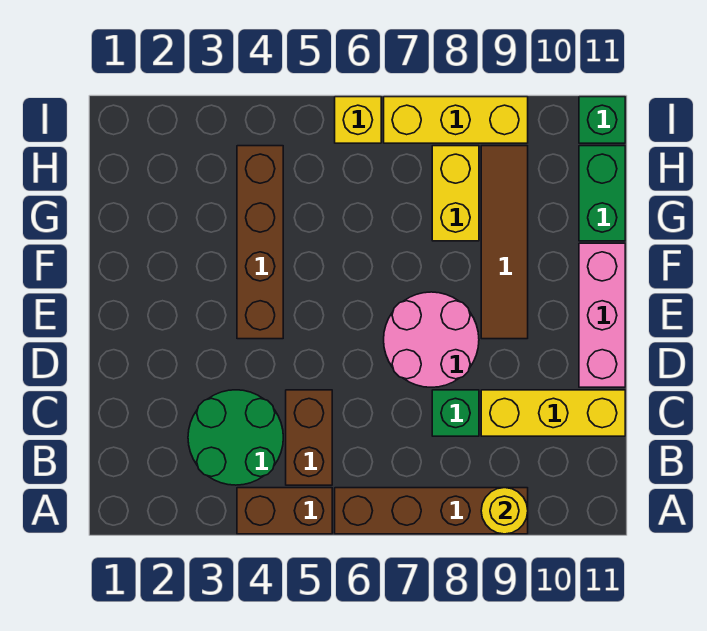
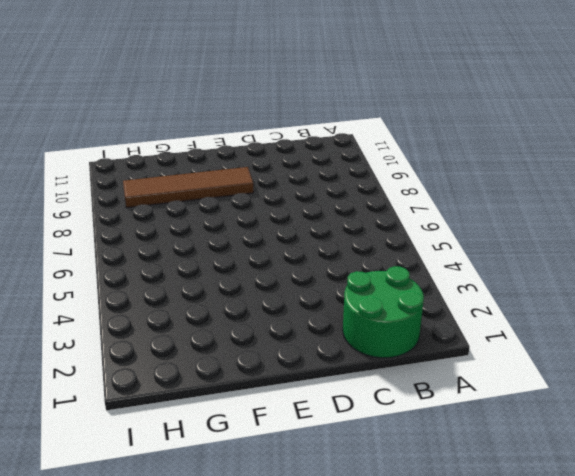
green 2x2 round brick [343,266,424,358] -> green 2x2 round brick moved to [188,390,283,485]
none -> brown 1x2 brick [237,488,332,534]
none -> brown 1x4 brick [335,488,528,534]
none -> brown 1x2 brick [286,390,332,485]

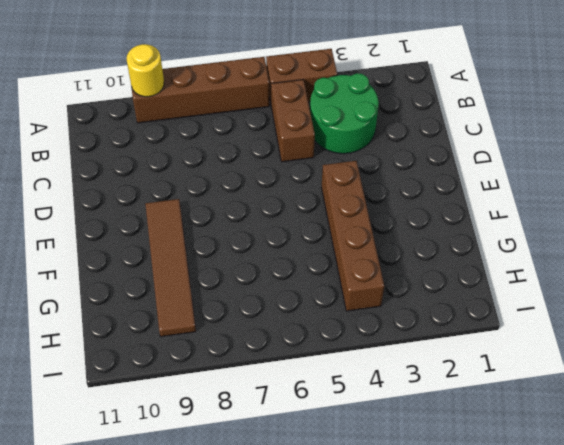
none -> green 1x1 brick [432,390,479,436]
none -> yellow 1x3 brick [481,390,625,436]
none -> pink 2x2 round brick [384,292,479,387]

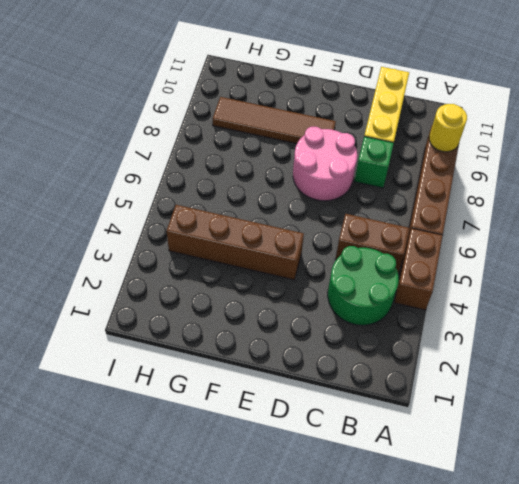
none -> pink 1x3 brick [579,243,625,387]
none -> yellow 1x2 brick [432,146,479,241]
none -> green 1x2 brick [579,146,625,241]

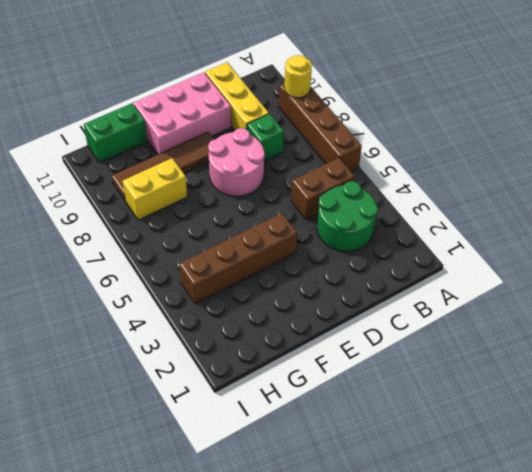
pink 2x3 brick [133,72,231,154] -> pink 1x3 brick [579,243,625,387]
none -> brown 1x2 brick [237,488,332,534]
none -> yellow 1x1 brick [335,97,381,143]
none -> yellow 1x3 brick [384,97,528,143]

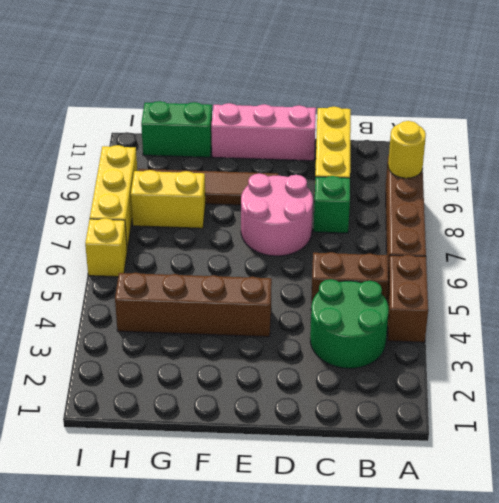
none -> green 1x1 brick [579,97,625,143]

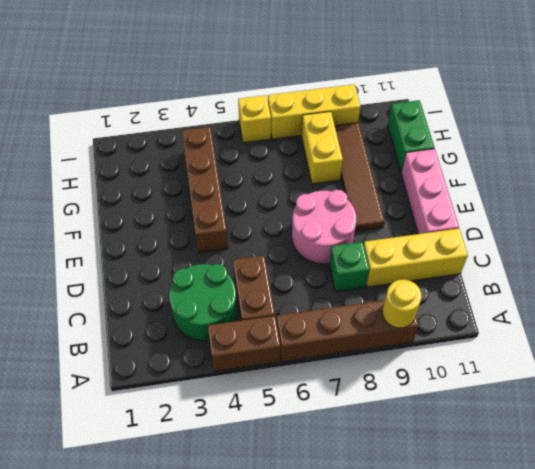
none -> green 1x1 brick [579,97,625,143]

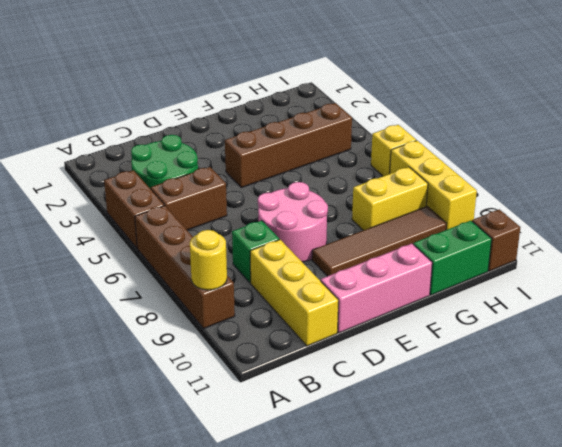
brown 1x1 brick [472,209,520,271] -> green 1x1 brick [579,97,625,143]

